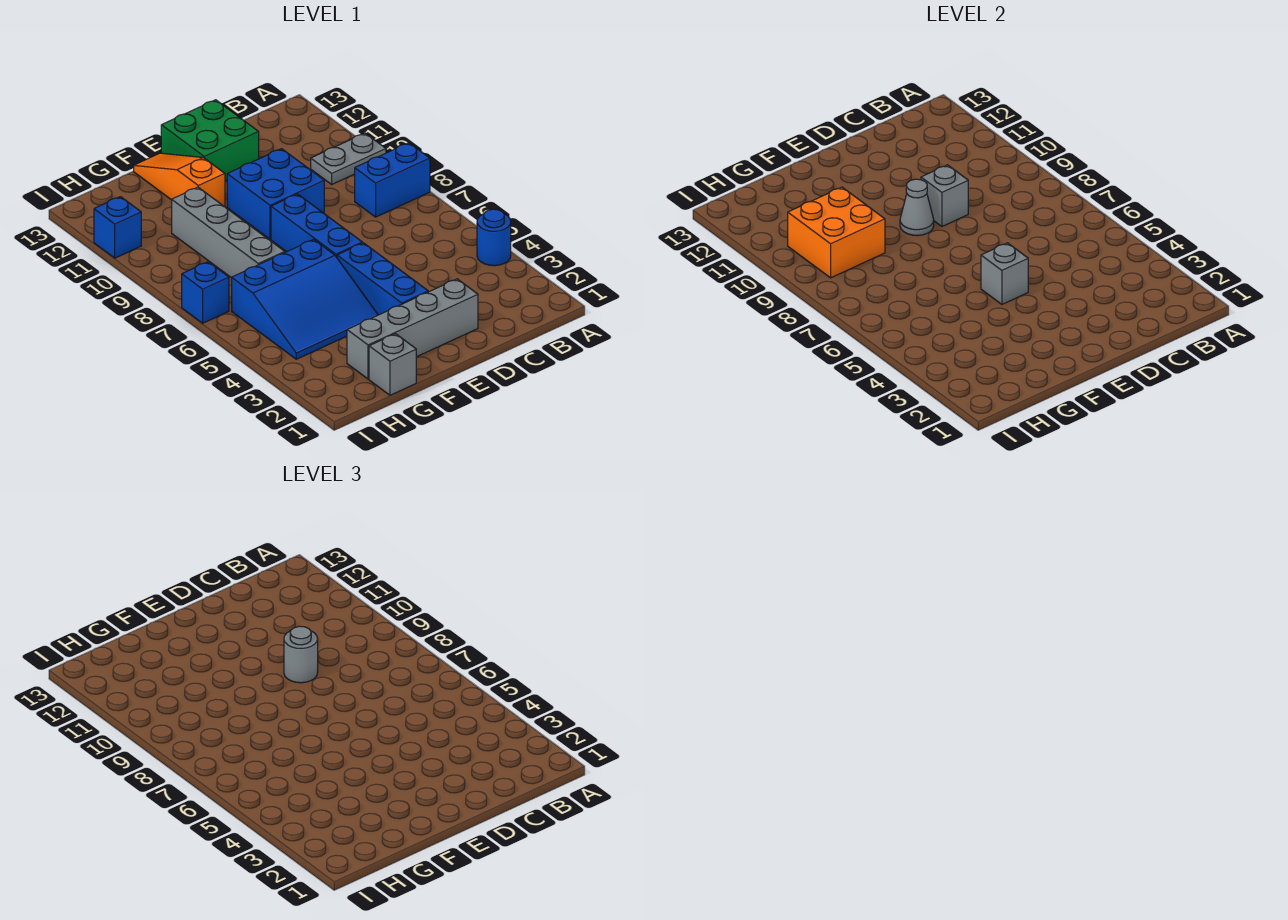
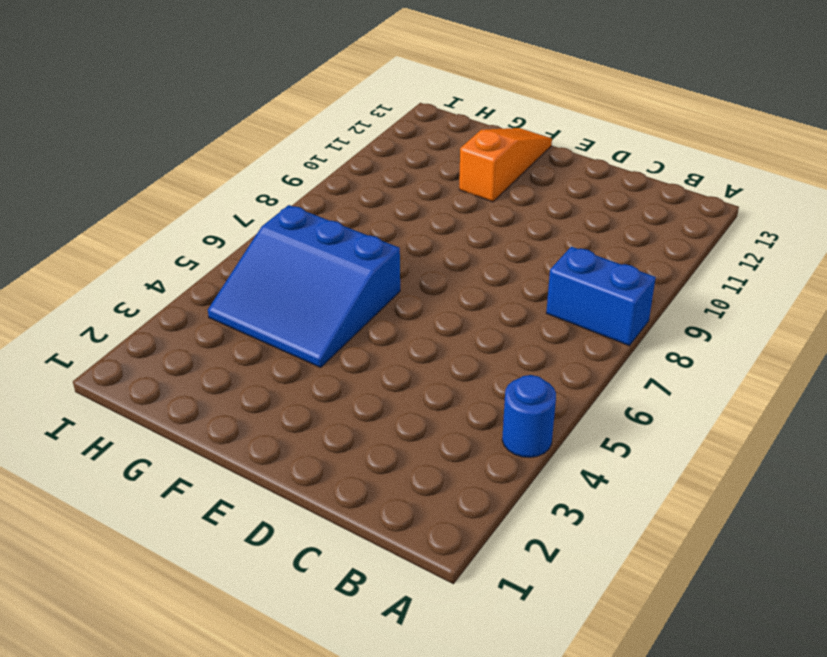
none -> grey 1x2 plate [311,133,386,184]
none -> grey 1x4 brick [347,279,478,379]
none -> blue 2x2 brick [227,149,324,239]

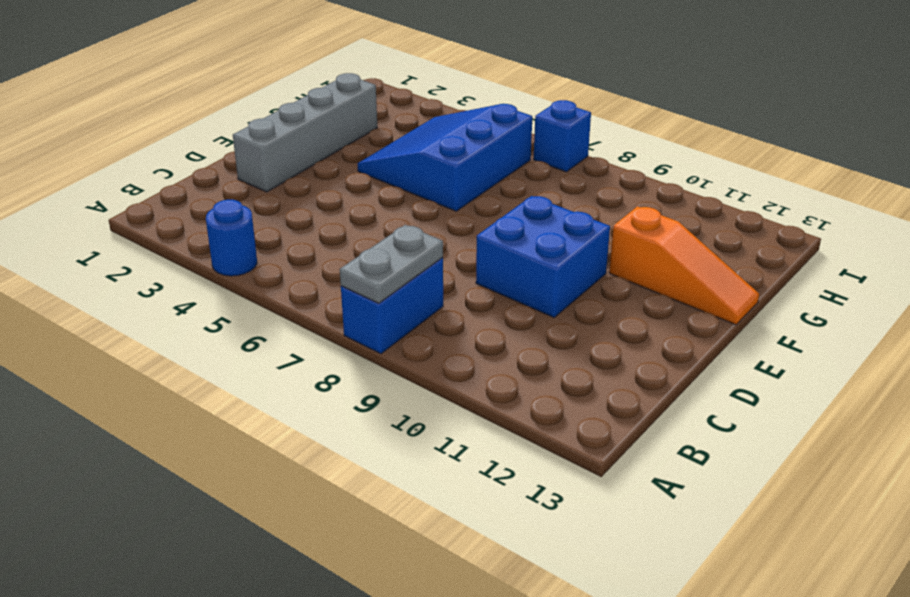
grey 1x2 plate [340,225,443,303] -> grey 1x2 plate moved to [311,133,386,184]
none -> green 2x2 brick [161,100,259,181]
none -> blue 1x3 brick [337,243,428,315]
none -> blue 1x3 brick [271,194,362,257]

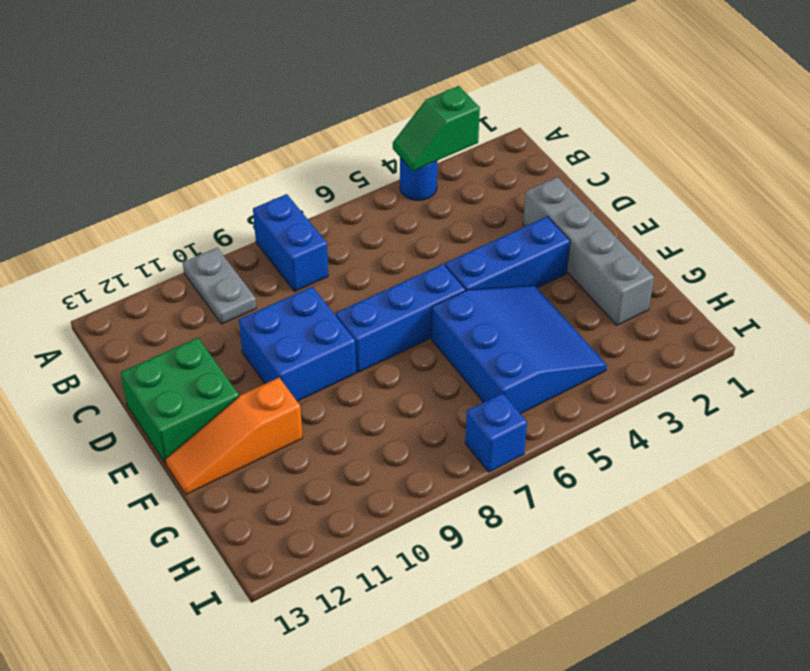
green 1x2 slope [393,86,480,171] -> none
none -> grey 1x1 brick [369,334,416,395]
none -> grey 1x4 brick [172,187,285,278]
none -> blue 1x1 brick [94,197,141,258]

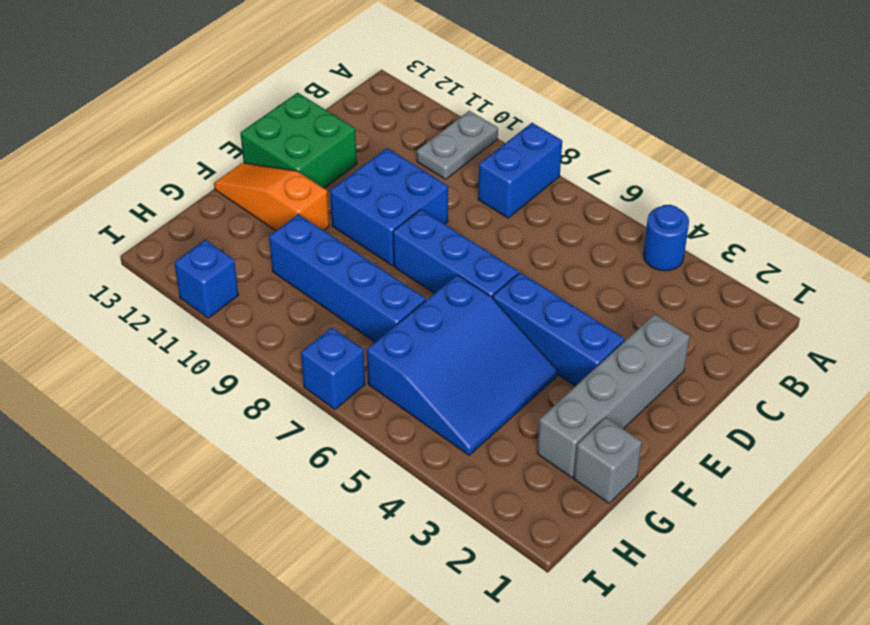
blue 1x4 brick [269,214,426,342] -> grey 1x4 brick [172,187,285,278]
none -> grey 1x1 brick [921,165,968,226]
none -> grey 1x1 brick [981,243,1028,304]
none -> grey 1x1 cone [900,179,934,236]

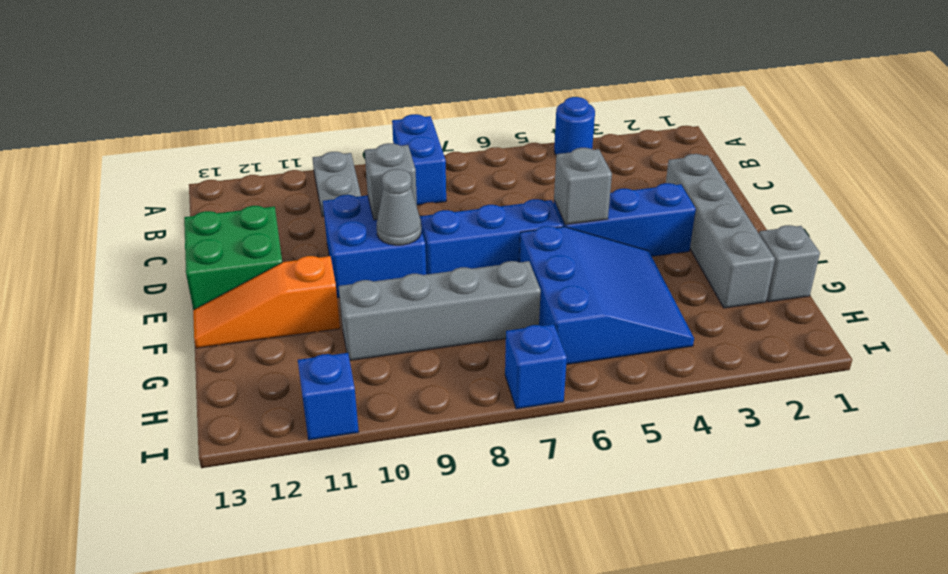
none -> orange 2x2 brick [788,187,885,278]
none -> grey 1x1 round brick [284,626,318,683]

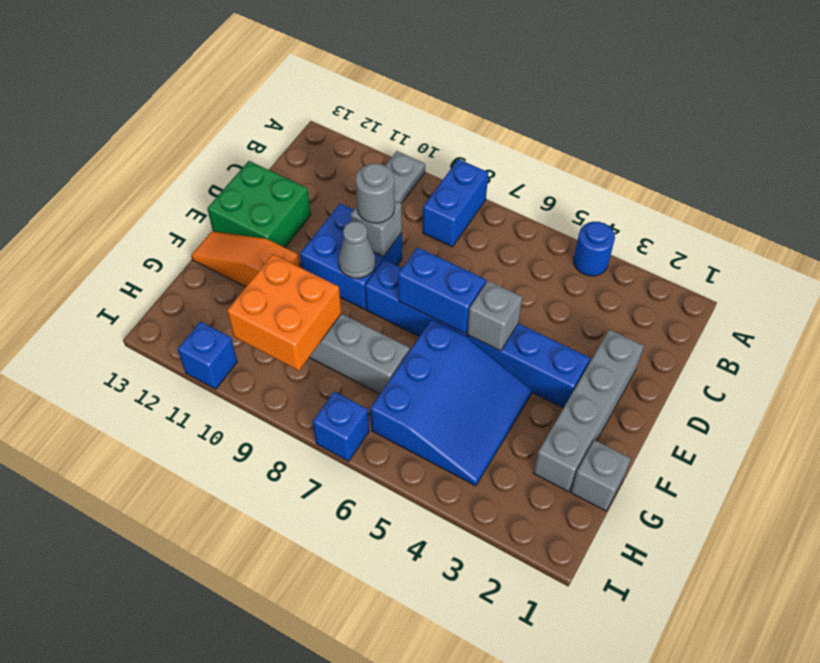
blue 1x2 brick [398,247,486,334] -> none

